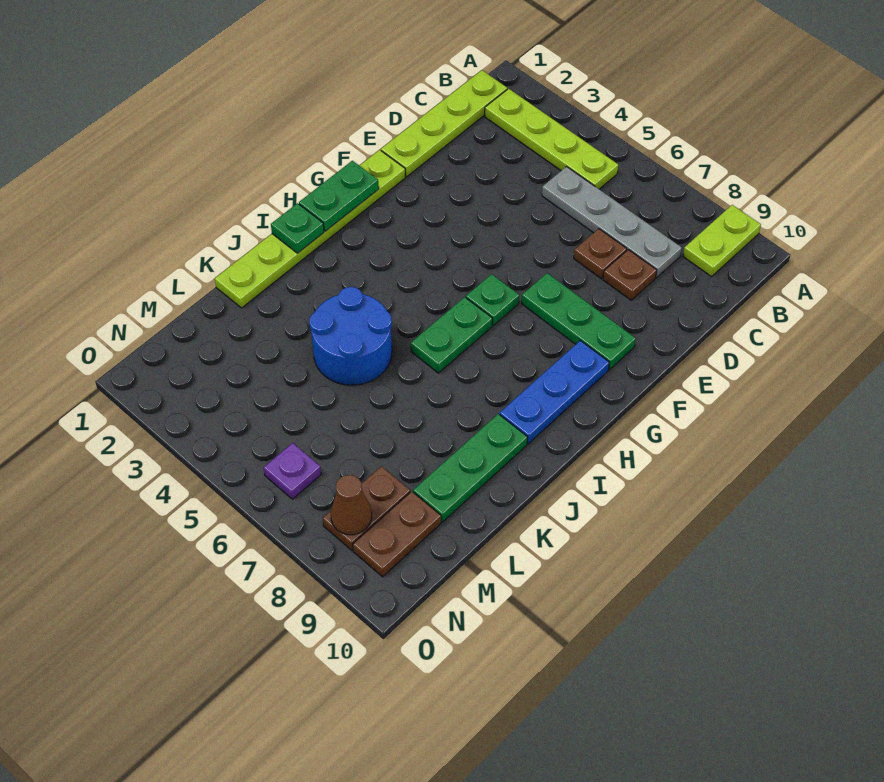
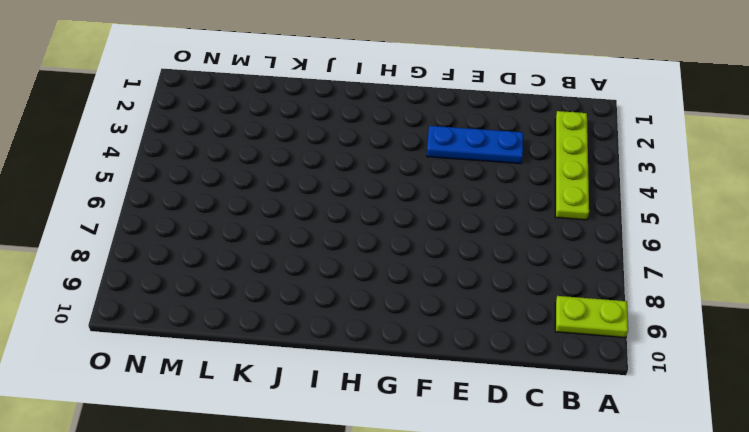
blue 1x3 plate [427,126,523,164] -> blue 1x3 plate moved to [500,341,609,444]
none -> lime 1x4 plate [381,70,507,177]
none -> grey 1x4 plate [542,167,682,278]
none -> brown 1x1 plate [574,229,627,279]

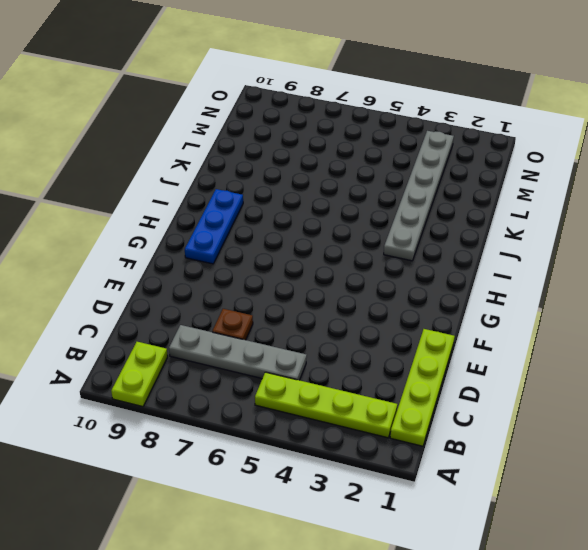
grey 1x6 plate [384,131,454,261] -> none
none -> brown 1x1 plate [603,250,657,300]
none -> lime 1x6 plate [215,150,405,308]
none -> green 1x3 plate [521,273,636,370]

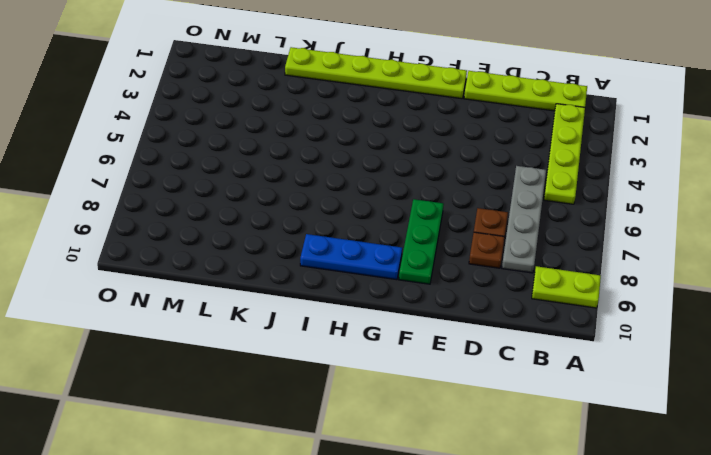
none -> green 1x1 plate [466,274,519,325]
none -> green 1x2 plate [411,297,492,373]
none -> blue 2x2 round brick [309,287,392,385]

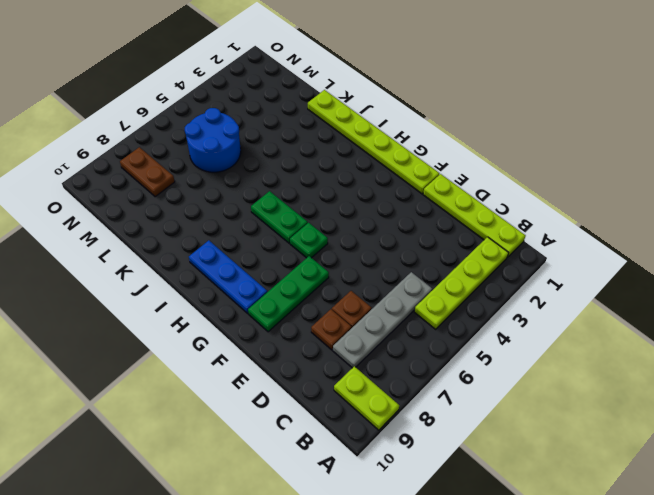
blue 2x2 round brick [185,108,241,172] -> blue 2x2 round brick moved to [309,287,392,385]
none -> green 1x3 plate [413,414,527,522]
none -> brown 1x2 plate [353,491,441,577]
none -> purple 1x1 plate [264,443,321,499]

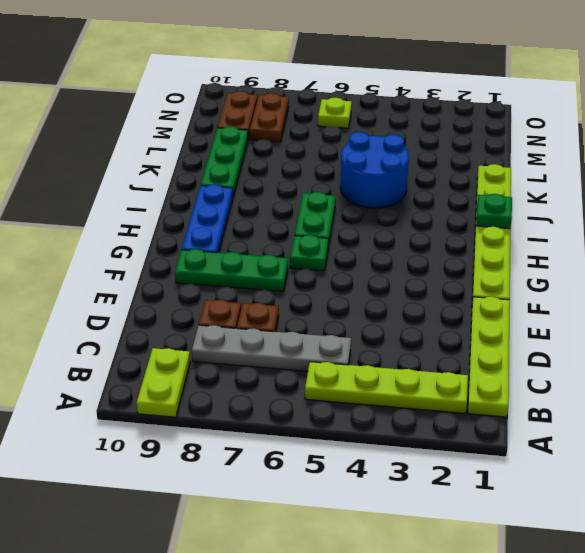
lime 1x1 plate [318,98,352,128] -> purple 1x1 plate [264,443,321,499]
none -> green 1x2 plate [299,161,379,231]
none -> brown 1x1 cone [331,475,372,535]

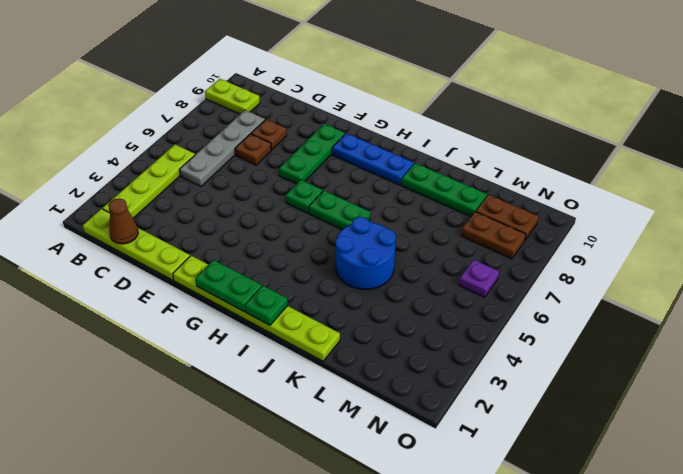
brown 1x1 cone [108,198,138,244] -> brown 1x1 cone moved to [331,475,372,535]

